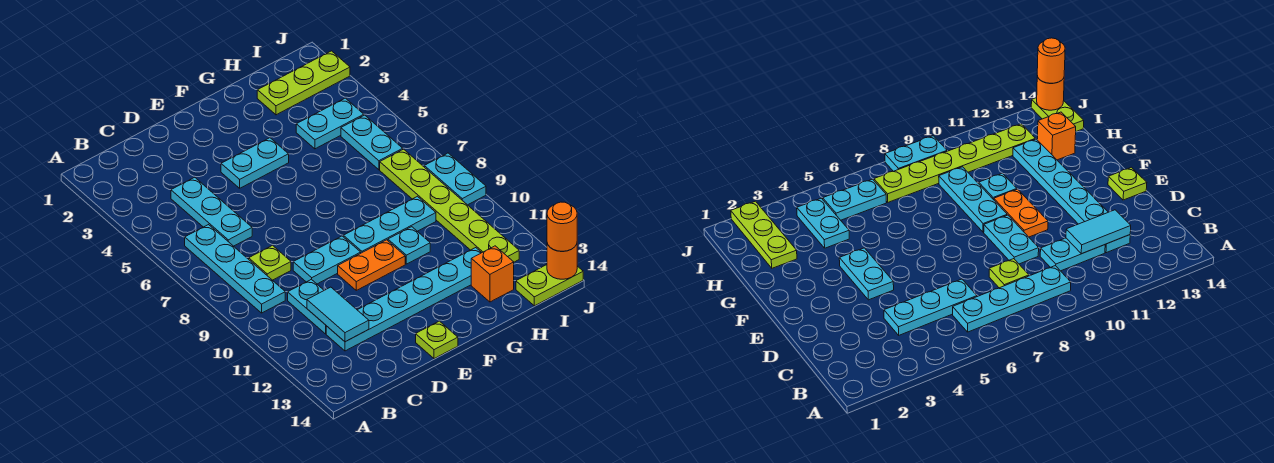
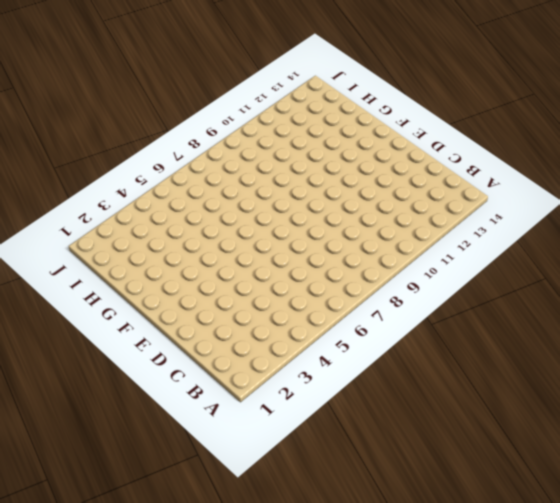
none -> cyan 1x4 plate [185,225,285,313]
none -> cyan 1x3 plate [171,177,252,246]
none -> lime 1x1 plate [249,245,291,280]

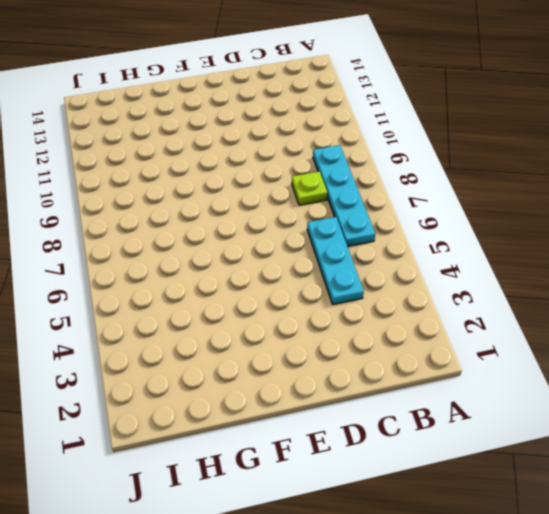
none -> cyan 1x2 plate [288,279,326,334]
none -> cyan 1x6 plate [326,248,482,351]
none -> cyan 1x2 plate [293,236,361,284]

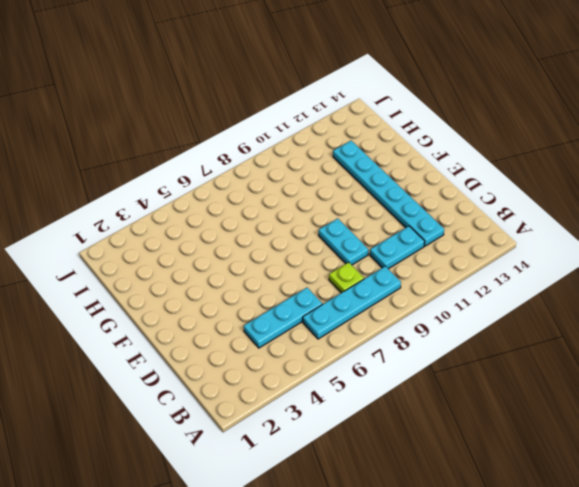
none -> cyan 1x2 plate [221,138,289,188]
none -> orange 1x2 plate [338,240,405,290]
none -> lime 1x1 plate [416,321,458,359]

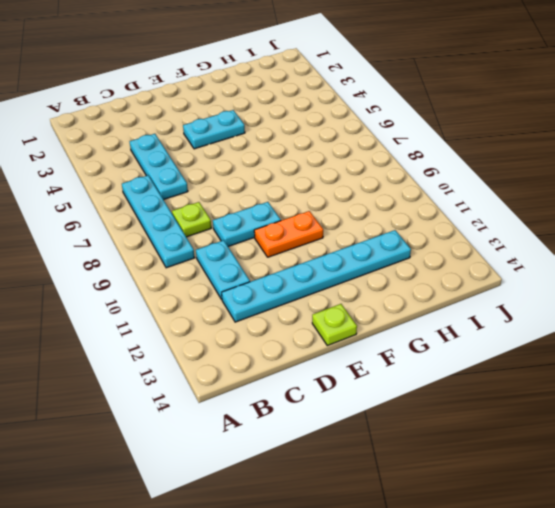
none -> cyan 1x3 plate [343,196,436,253]
none -> cyan 1x1 plate [388,227,430,264]
none -> lime 1x3 plate [257,51,350,115]

